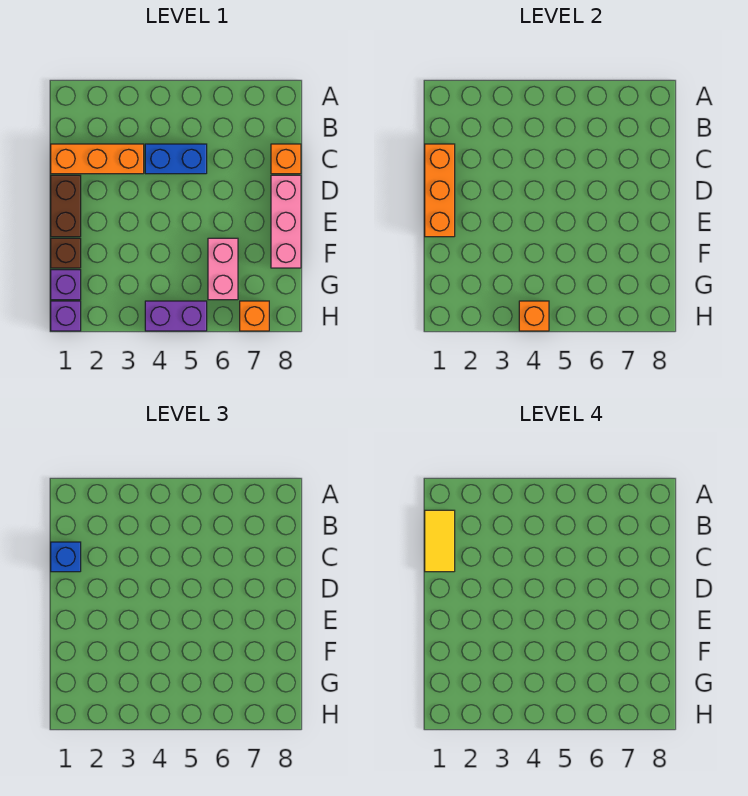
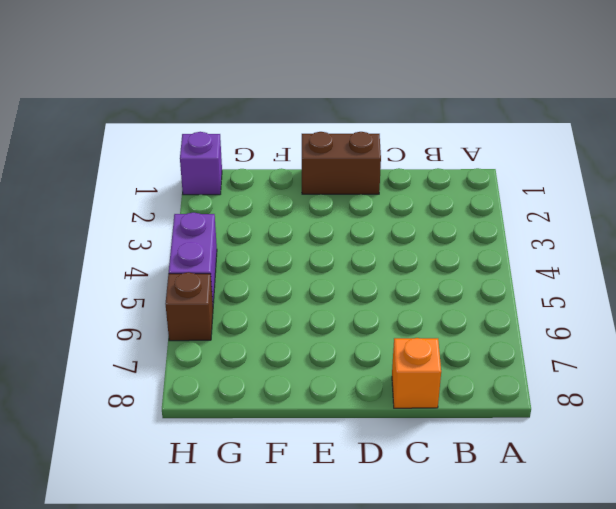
brown 1x1 brick [165,272,213,341] -> brown 1x1 brick moved to [51,238,81,268]
none -> orange 1x3 brick [51,144,144,174]
none -> blue 1x2 brick [145,144,207,174]
none -> pink 1x3 brick [271,175,301,268]

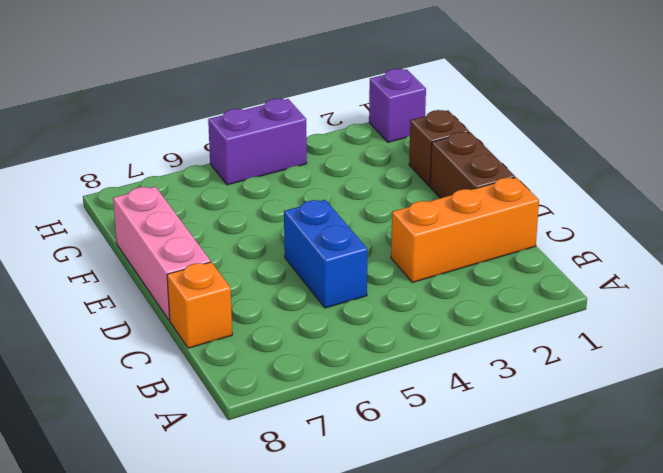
blue 1x2 brick [284,200,367,308] -> blue 1x2 brick turned to [145,144,207,174]
none -> pink 1x2 brick [208,238,238,300]
none -> purple 1x1 brick [51,270,81,300]
none -> orange 1x1 brick [240,301,269,331]

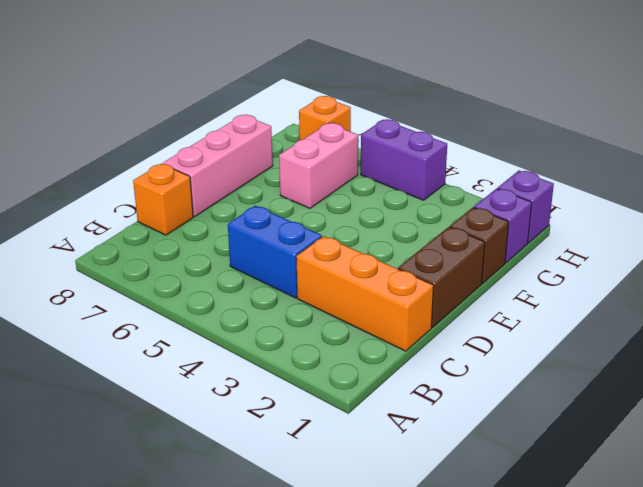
none -> orange 1x3 brick [425,144,455,237]
none -> orange 1x1 brick [519,301,549,331]
none -> blue 1x1 brick [51,542,81,572]

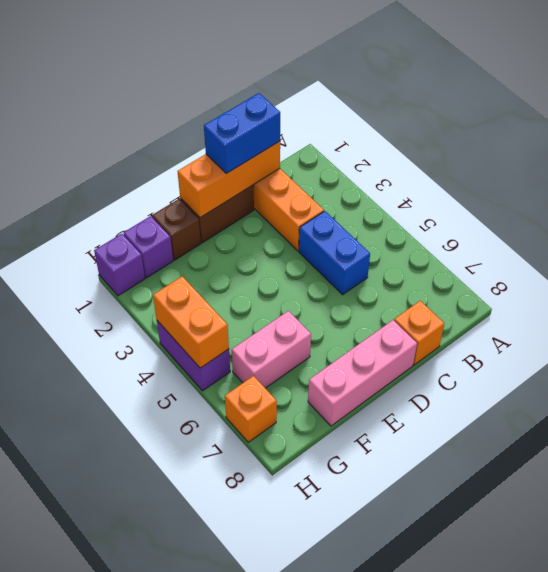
blue 1x2 brick [204,93,280,174] -> blue 1x1 brick [51,542,81,572]
orange 1x2 brick [153,276,229,368] -> orange 1x1 brick [519,301,549,331]
none -> yellow 1x2 tile [425,510,455,572]

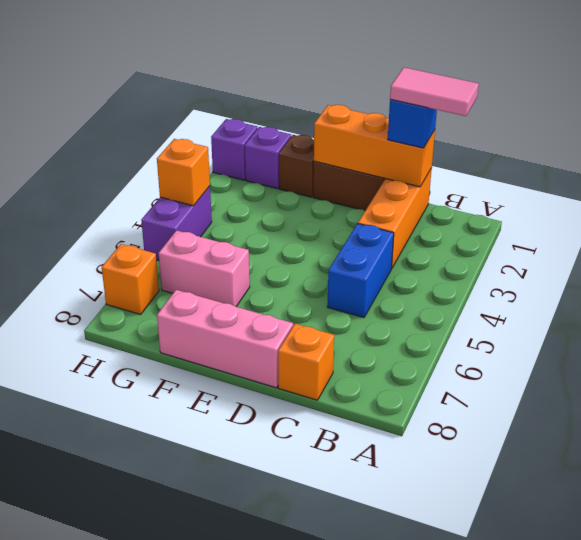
pink 1x2 tile [390,67,479,116] -> yellow 1x2 tile [425,510,455,572]

